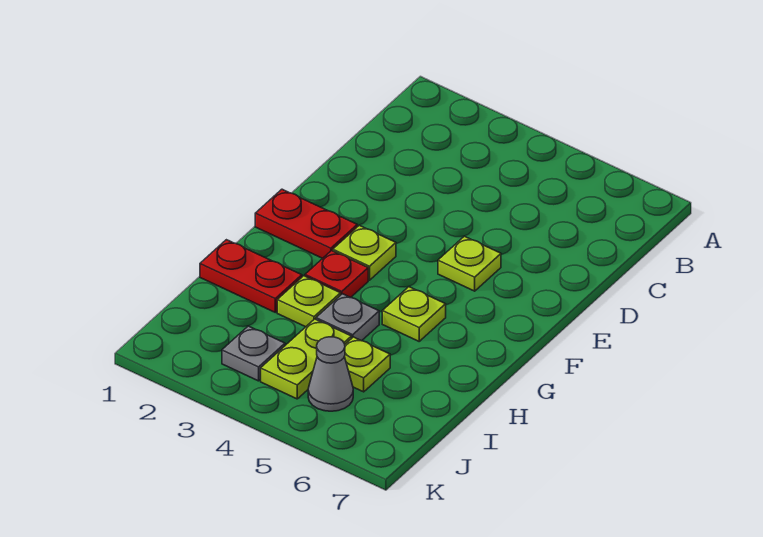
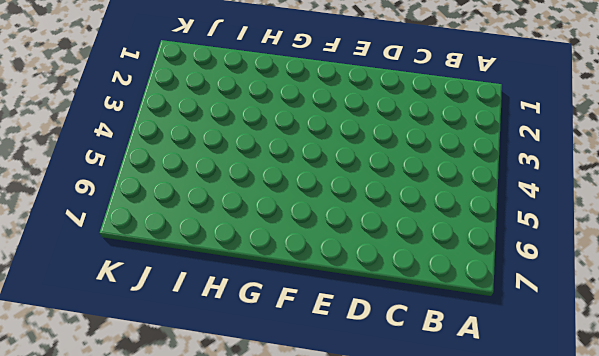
none -> lime 1x1 plate [438,236,501,291]
none -> red 1x2 plate [255,189,357,258]
none -> lime 1x1 plate [333,225,396,280]

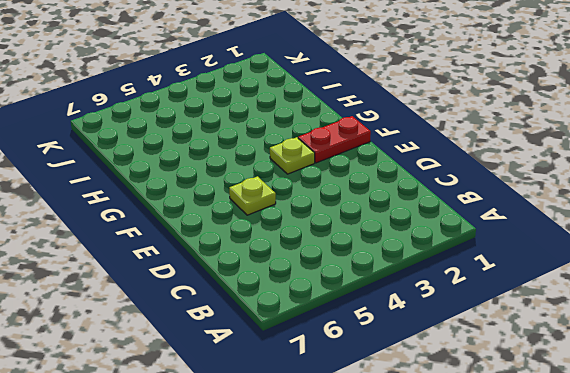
none -> red 1x1 plate [305,251,368,298]
none -> lime 1x1 plate [382,287,446,341]
none -> red 1x2 plate [200,240,302,312]

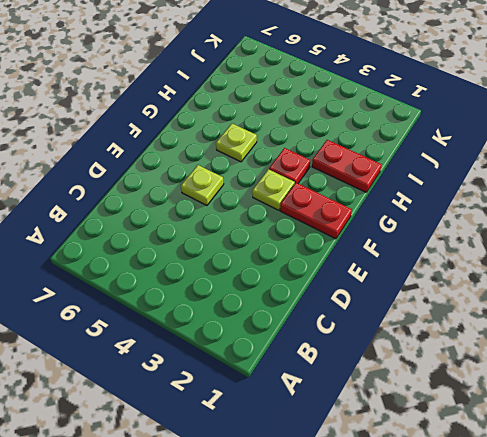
none -> lime 1x1 plate [277,276,341,327]
none -> grey 1x1 plate [316,294,379,341]
none -> lime 1x2 plate [261,319,352,399]

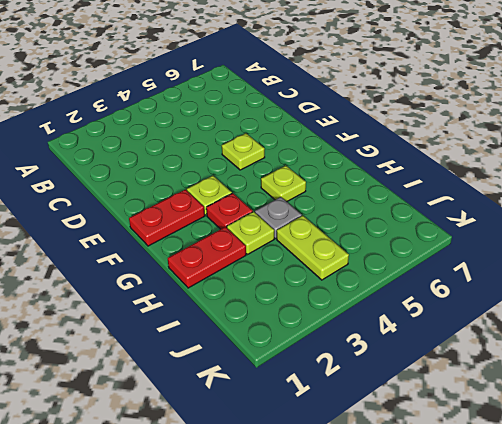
none -> lime 1x1 plate [345,337,390,392]
none -> grey 1x1 plate [222,326,285,381]
none -> grey 1x1 cone [308,337,353,411]

